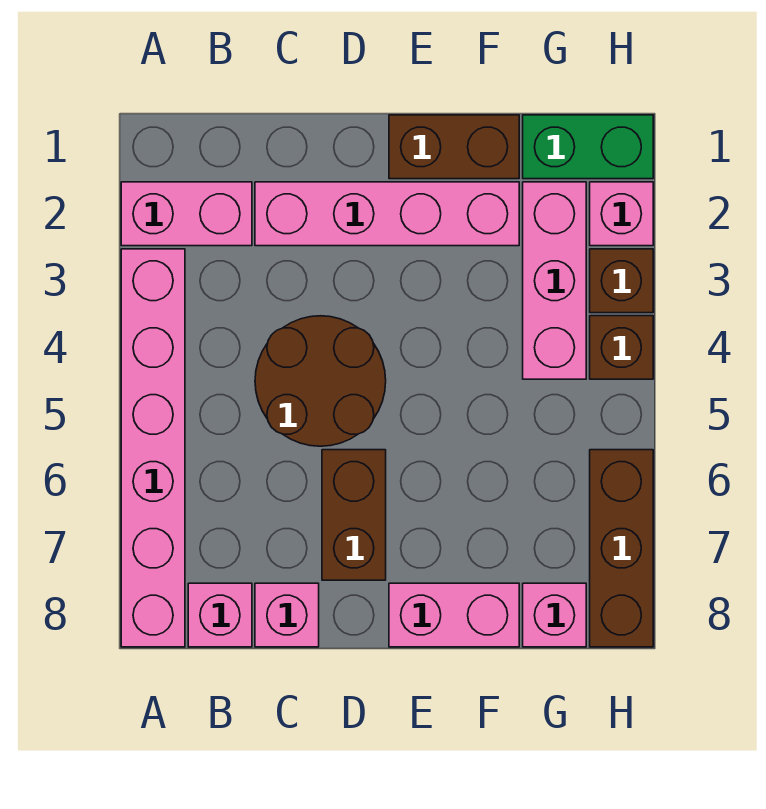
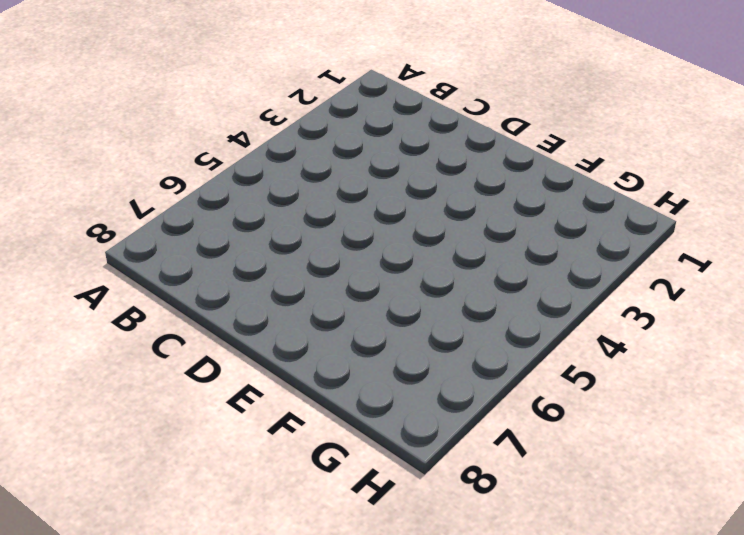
none -> pink 1x2 brick [121,182,252,246]
none -> pink 1x6 brick [121,249,185,647]
none -> pink 1x1 brick [188,583,252,647]

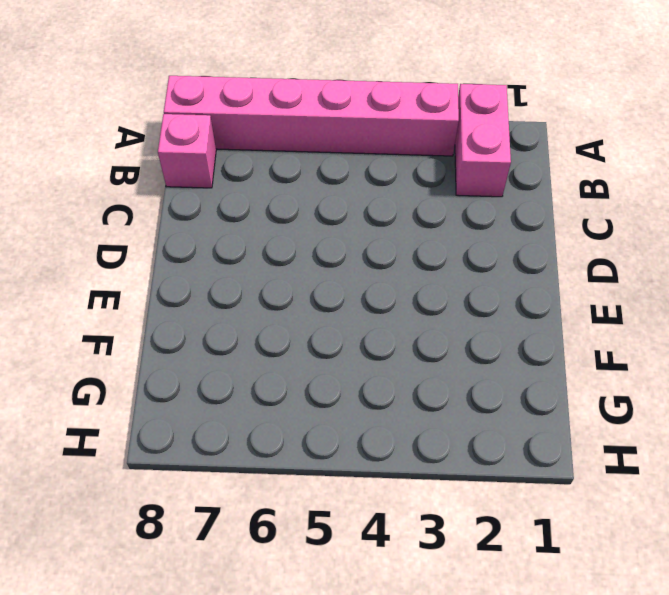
none -> pink 1x4 brick [255,182,519,246]
none -> brown 2x2 round brick [255,316,386,446]
none -> pink 1x1 brick [255,583,319,647]

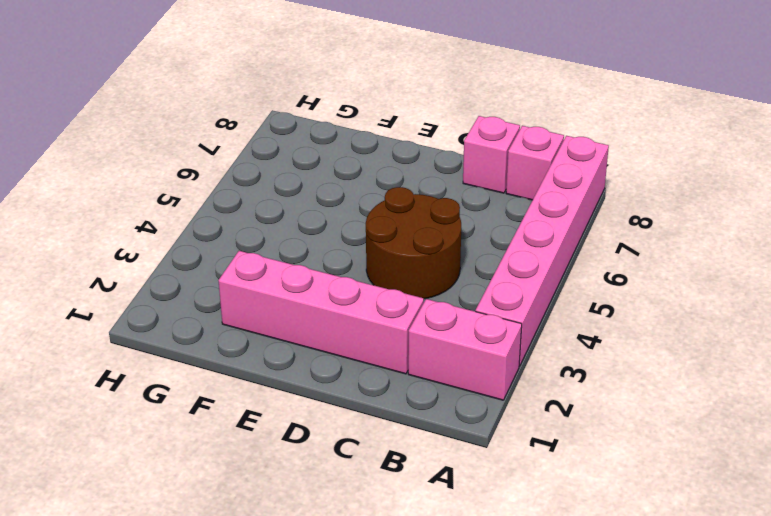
none -> brown 1x2 brick [322,450,386,580]
none -> brown 1x2 brick [389,115,519,179]
none -> pink 1x2 brick [389,583,519,647]

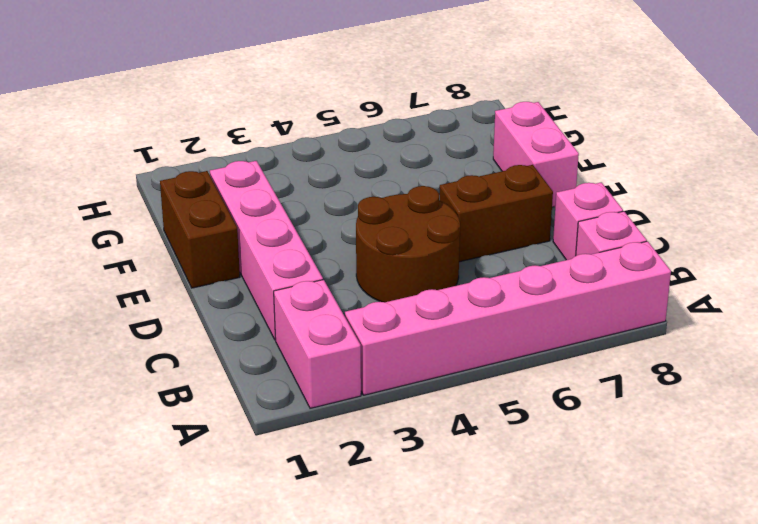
none -> green 1x2 brick [523,115,653,179]
none -> pink 1x3 brick [523,182,586,379]
none -> pink 1x1 brick [523,583,586,647]

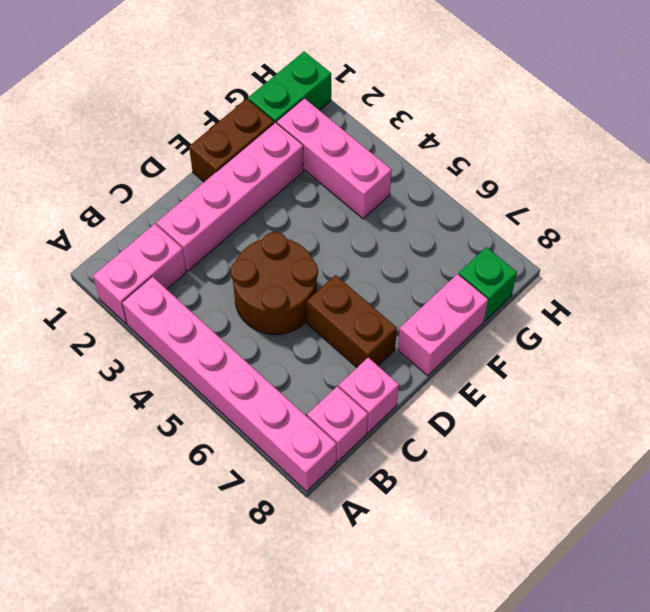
green 1x1 brick [459,247,517,321] -> pink 1x1 brick [523,583,586,647]
none -> pink 1x1 brick [590,182,653,246]
none -> brown 1x1 brick [590,249,653,313]
none -> brown 1x1 brick [590,316,653,379]

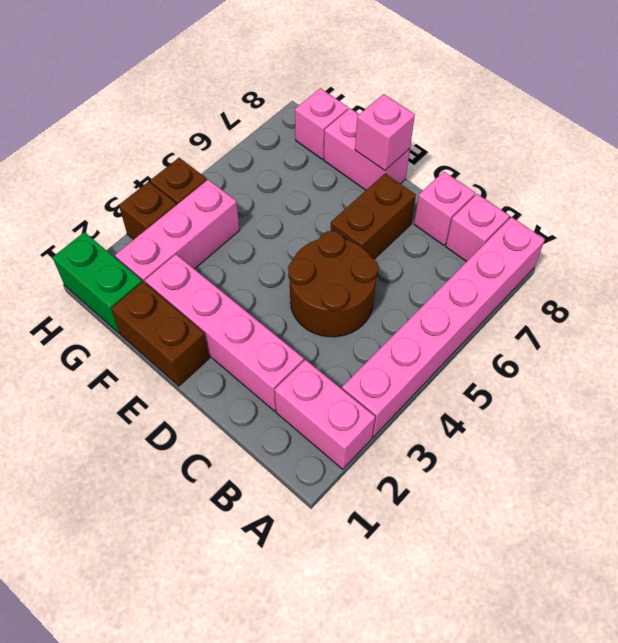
pink 1x1 brick [355,94,415,171] -> pink 1x1 brick moved to [590,182,653,246]
none -> brown 1x3 brick [590,450,653,647]

